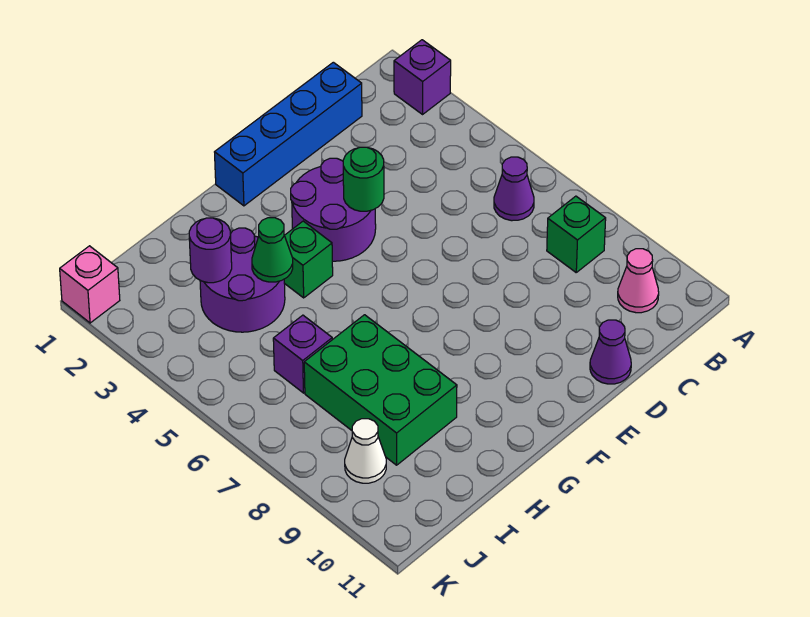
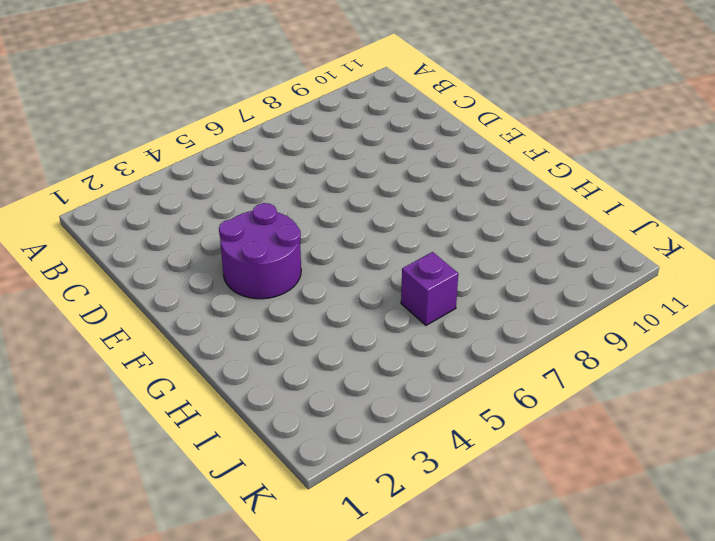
none -> purple 1x1 brick [394,40,451,114]
none -> purple 1x1 cone [494,157,534,221]
none -> green 1x1 brick [547,196,606,272]

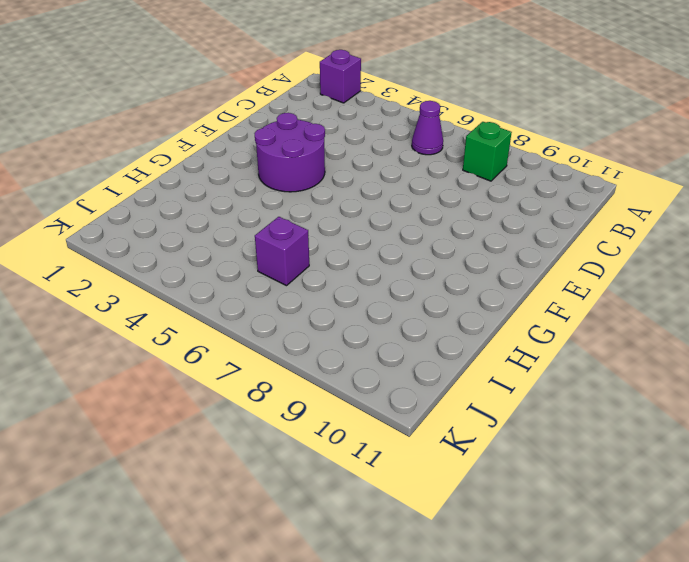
none -> pink 1x1 cone [618,249,659,313]
none -> blue 1x4 brick [215,62,362,206]
none -> purple 1x1 cone [590,320,631,384]

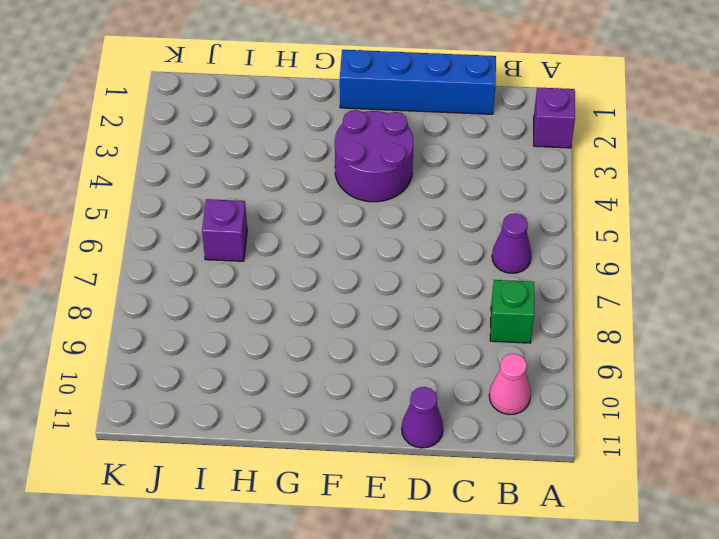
none -> green 1x1 brick [284,221,333,298]
none -> purple 2x2 round brick [200,228,285,332]
none -> green 2x3 brick [304,315,457,465]

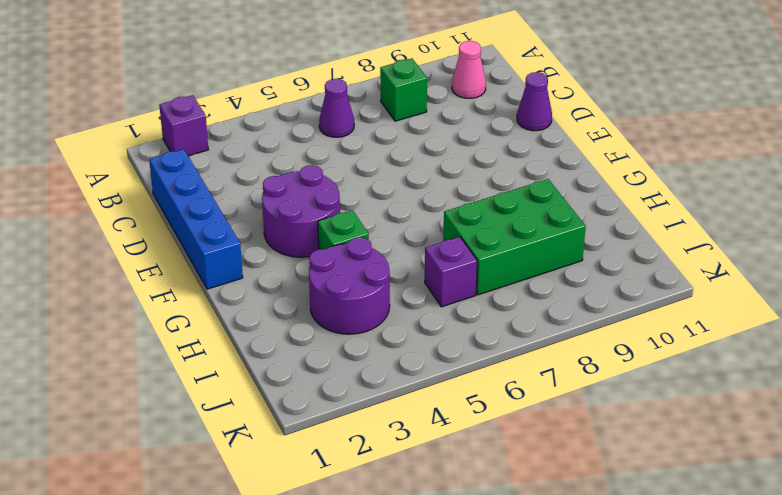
none -> white 1x1 cone [345,419,386,483]
none -> pink 1x1 brick [60,246,120,323]
none -> green 1x1 round brick [343,147,384,211]

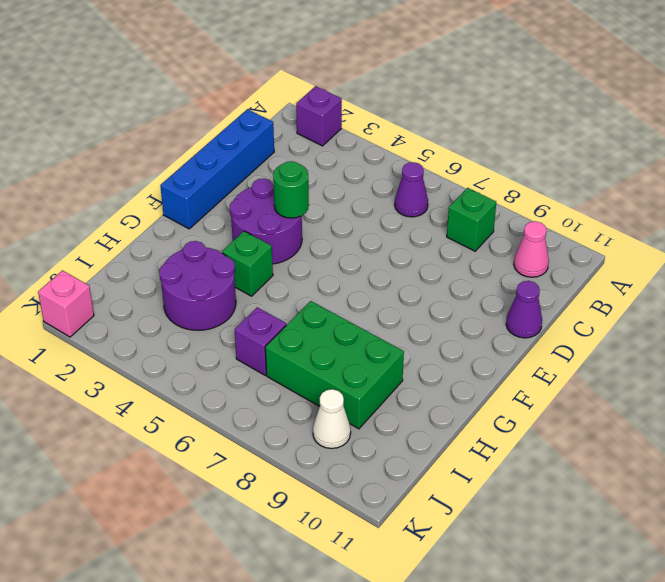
none -> green 1x1 cone [252,218,293,282]
none -> purple 1x1 round brick [189,218,232,283]

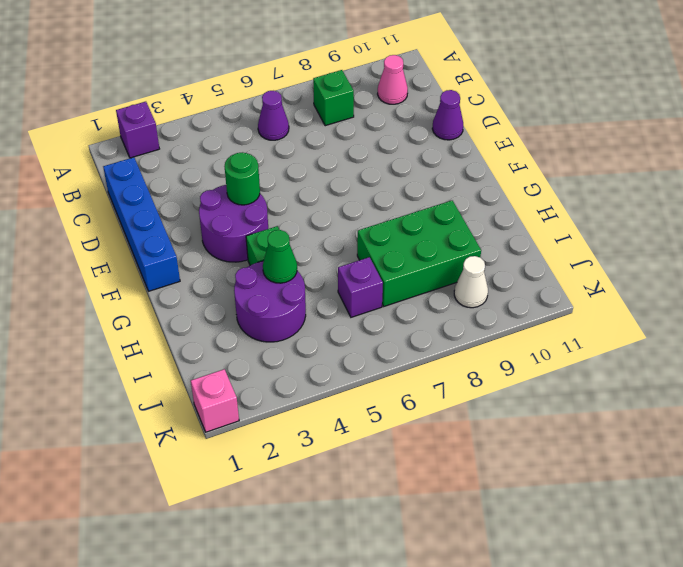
none -> purple 1x1 round brick [189,218,232,283]

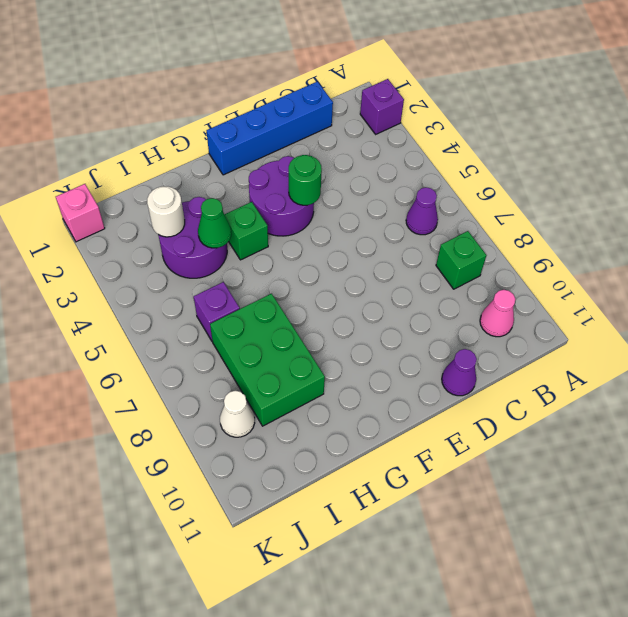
white 1x1 round brick [147,186,185,237] -> purple 1x1 round brick [189,218,232,283]

